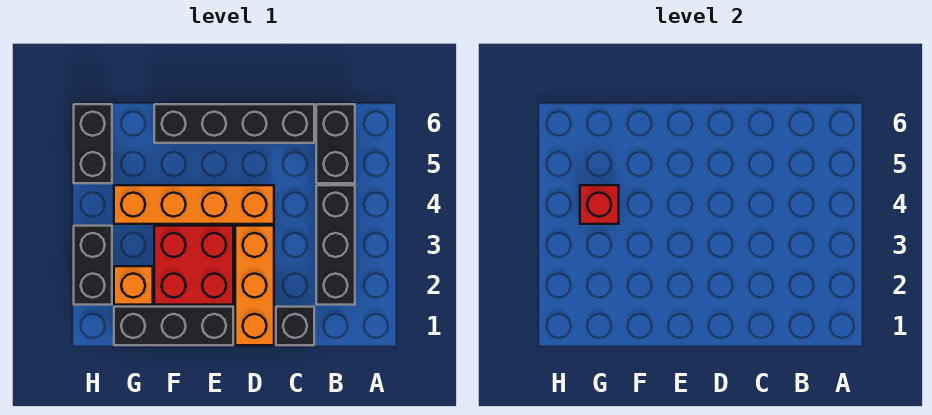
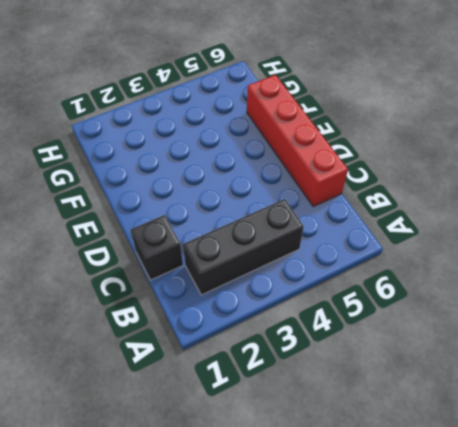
red 1x4 brick [247,75,348,206] -> black 1x4 brick [154,104,314,143]
none -> black 1x2 brick [316,104,355,183]
none -> orange 1x3 brick [235,226,274,345]
none -> orange 1x4 brick [114,185,274,224]

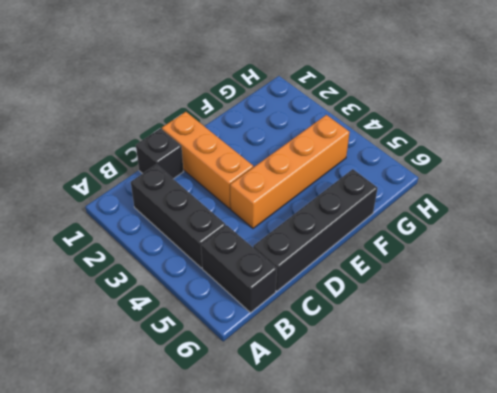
none -> black 1x3 brick [114,307,233,345]
none -> red 2x2 brick [154,226,233,305]
none -> orange 1x1 brick [114,266,153,305]

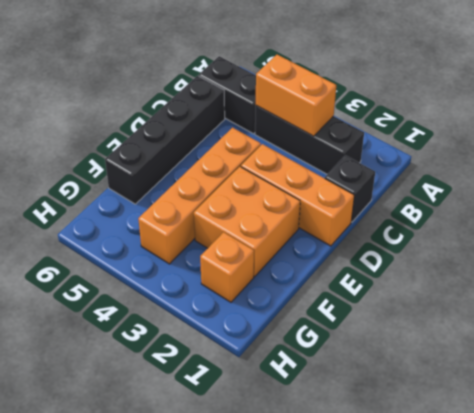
orange 1x2 brick [255,55,336,136] -> none
orange 2x2 brick [194,167,300,277] -> red 2x2 brick [154,226,233,305]
none -> black 1x3 brick [114,307,233,345]
none -> black 1x2 brick [74,226,112,305]
none -> black 1x2 brick [74,104,112,183]

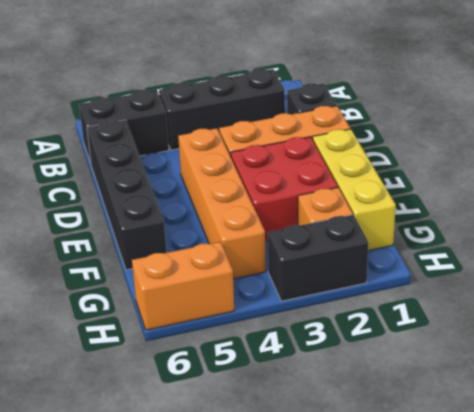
yellow 1x3 brick [313,129,396,251] -> black 1x3 brick [114,307,233,345]
orange 1x2 brick [132,242,234,330] -> black 1x2 brick [74,104,112,183]
none -> red 1x1 brick [580,185,619,224]

